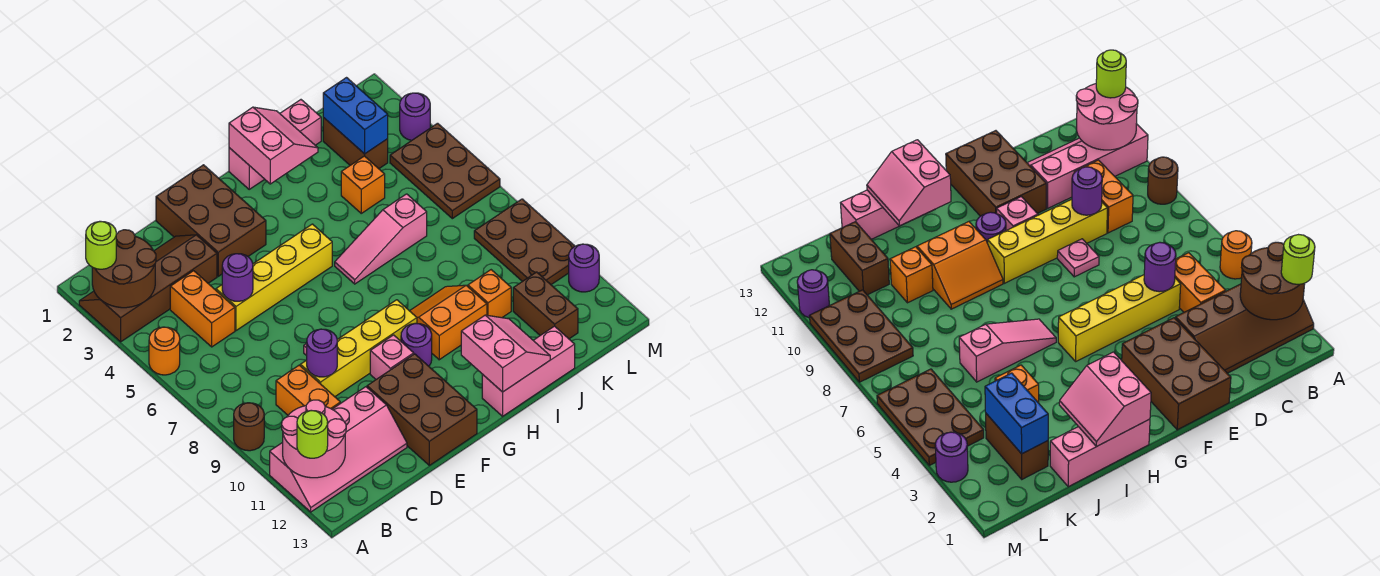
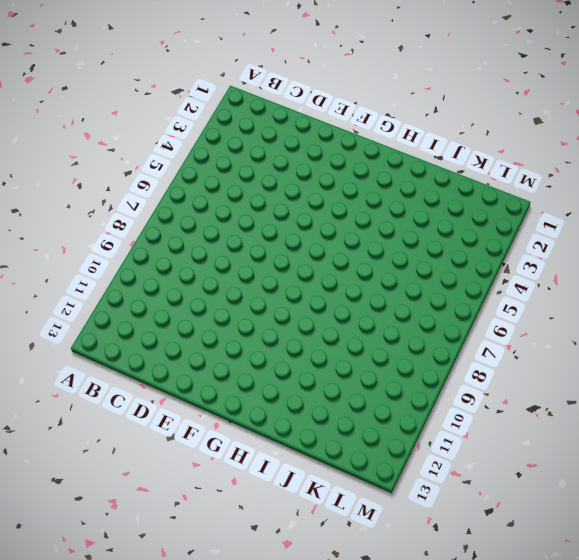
none -> brown 2x4 slope [79,235,217,342]
none -> orange 1x1 round brick [149,327,180,375]
none -> brown 1x1 round brick [234,403,264,451]
none -> pink 2x4 slope [270,387,407,512]

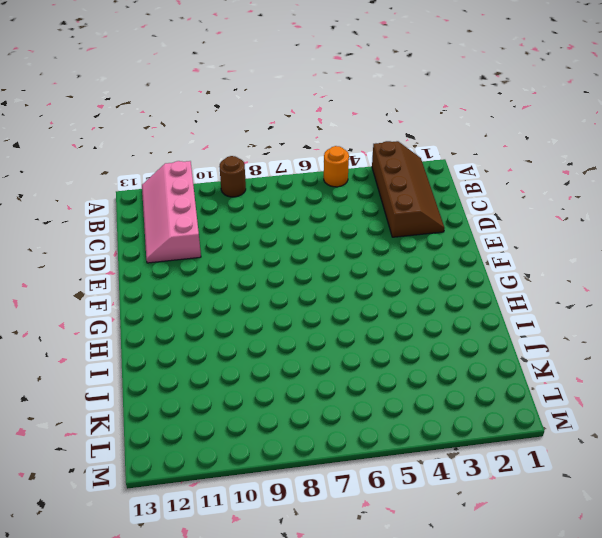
none -> orange 1x2 brick [170,271,235,347]
none -> orange 1x2 brick [276,365,340,415]
none -> yellow 1x4 brick [216,224,332,331]
none -> yellow 1x4 brick [300,300,417,397]

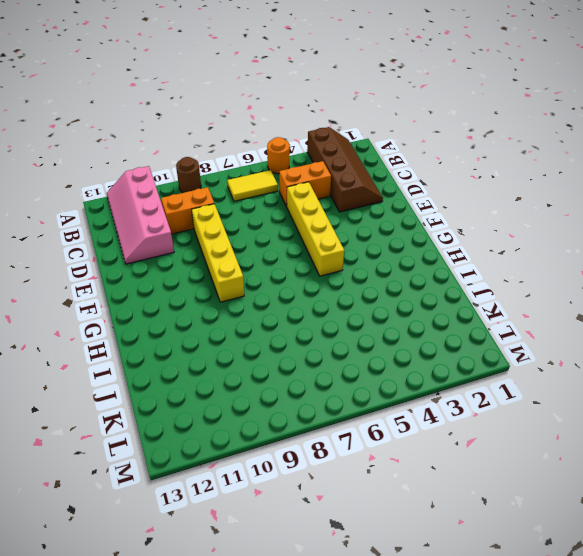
yellow 1x2 tile [227,170,278,201] -> none
none -> brown 2x3 brick [156,165,266,276]
none -> pink 1x1 plate [1057,239,1099,277]
none -> brown 2x3 brick [367,354,477,465]
none -> pink 1x1 brick [370,335,414,379]

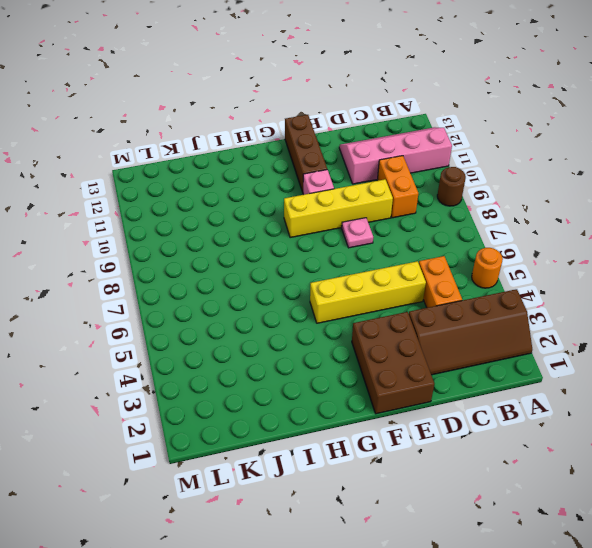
brown 1x3 brick [285,115,327,192] -> brown 2x3 brick [367,354,477,465]
none -> purple 1x1 round brick [401,323,432,366]
none -> pink 1x3 brick [229,100,321,189]
none -> pink 1x3 slope [335,194,427,284]
none -> orange 2x2 slope [410,285,487,360]

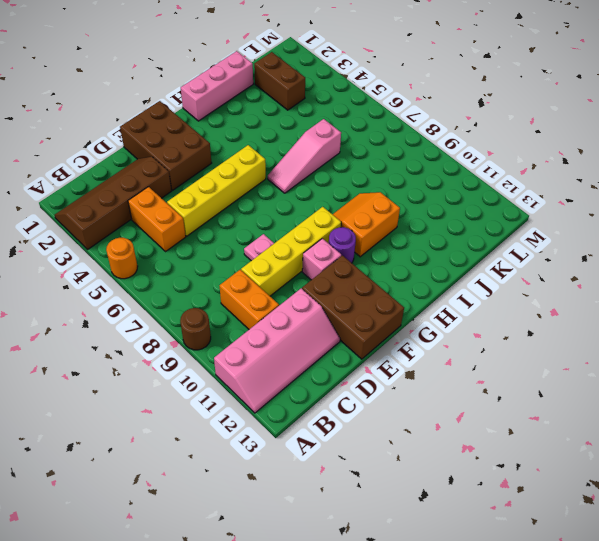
none -> pink 1x3 brick [482,326,575,416]
none -> orange 1x1 brick [341,156,385,213]
none -> orange 1x1 brick [468,270,511,318]
none -> brown 1x2 brick [513,272,578,339]

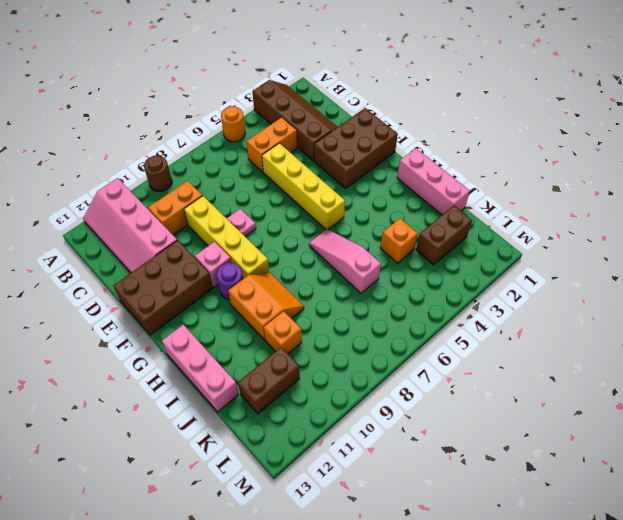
none -> brown 2x3 plate [390,123,500,219]
none -> brown 2x3 plate [474,199,575,285]
none -> purple 1x1 round brick [400,93,430,141]
none -> purple 1x1 round brick [569,244,599,292]

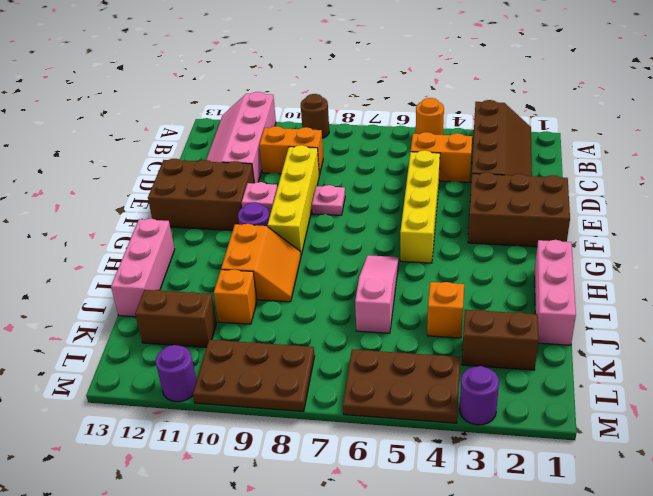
none -> brown 2x2 round brick [92,230,156,308]
none -> pink 2x2 round brick [282,400,346,478]
none -> purple 1x1 round brick [222,254,253,301]
none -> purple 1x1 round brick [307,329,337,377]

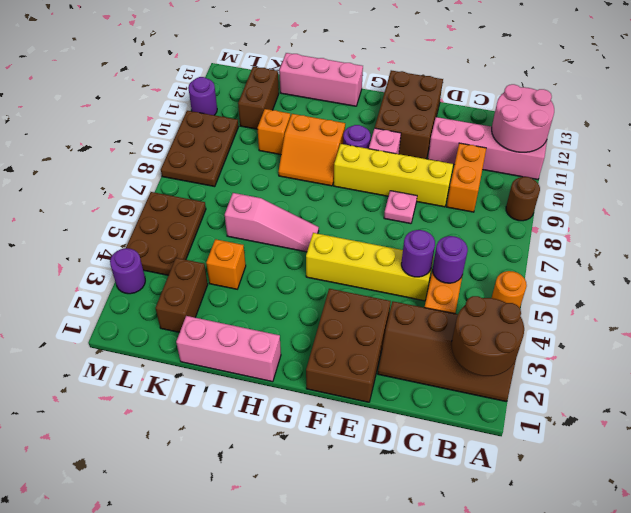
purple 1x1 round brick [433,236,468,283] -> purple 1x1 round brick moved to [307,329,337,377]
none -> pink 2x2 slope [229,107,318,184]
none -> pink 2x2 slope [461,315,550,392]
none -> blue 1x2 brick [323,78,388,154]
none -> lime 1x1 round brick [86,221,116,269]

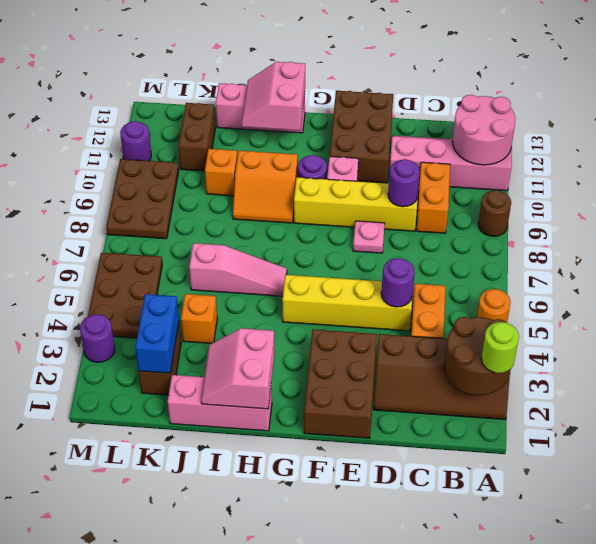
none -> lime 1x1 round brick [297,411,328,458]

